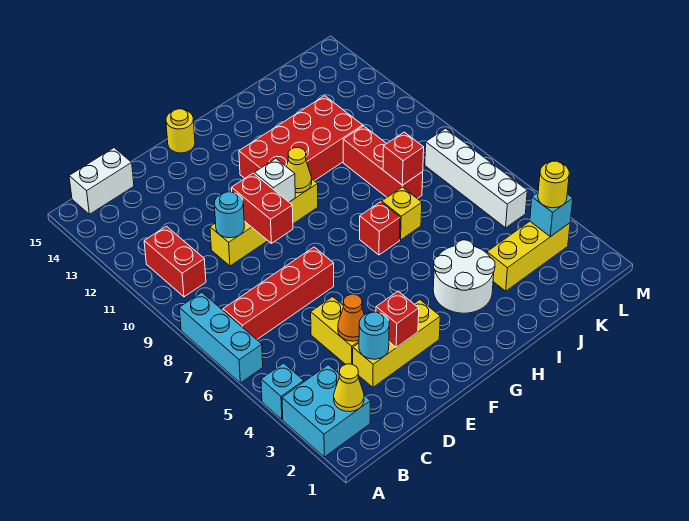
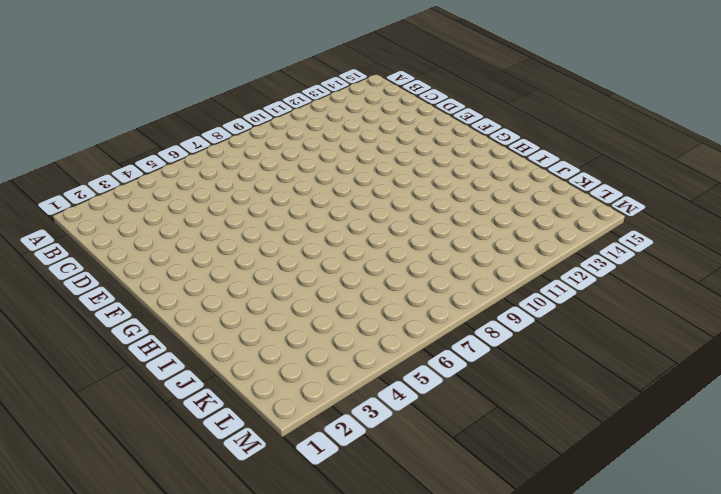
none -> cyan 2x2 brick [282,365,370,457]
none -> cyan 1x1 brick [261,363,304,419]
none -> cyan 1x3 brick [179,292,263,383]

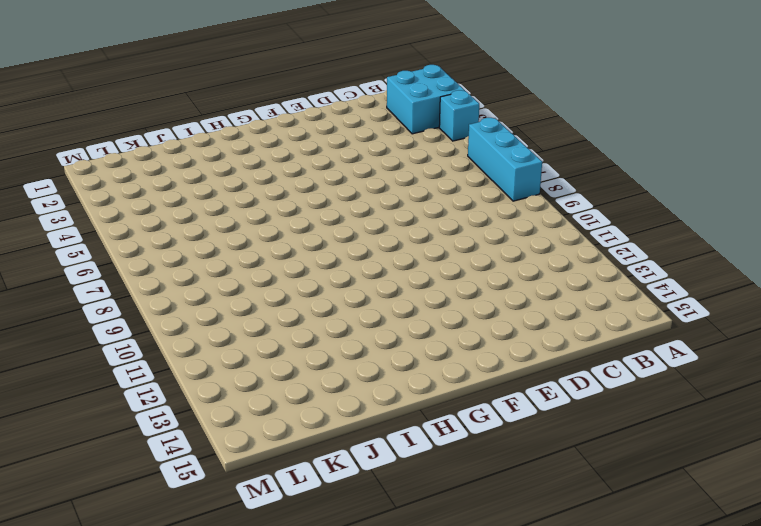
none -> red 1x4 brick [223,247,334,340]
none -> red 1x2 brick [144,226,206,297]
none -> white 1x2 brick [69,148,134,214]

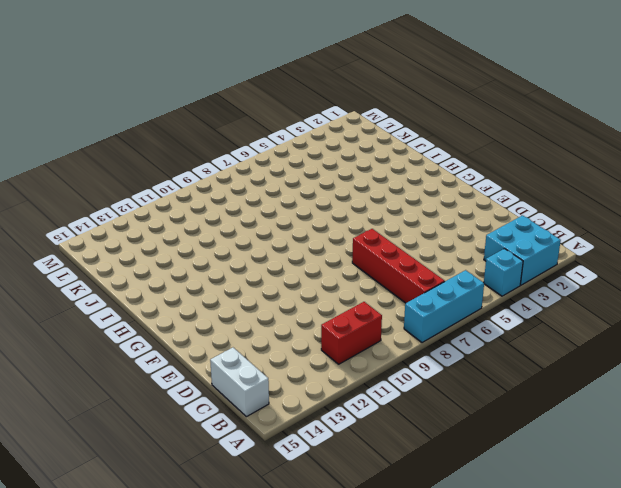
none -> yellow 1x3 brick [353,300,440,387]
none -> yellow 1x2 brick [311,297,359,364]
none -> yellow 1x4 brick [210,179,318,266]

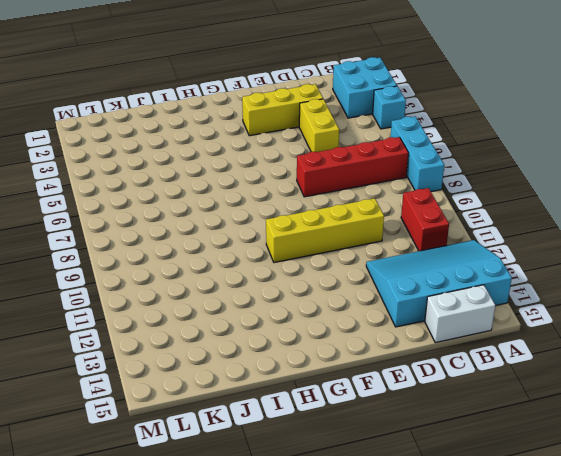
cyan 3x4 slope [366,240,512,327] -> none
none -> yellow 1x1 round brick [166,109,195,153]
none -> red 2x4 brick [239,96,363,181]
none -> white 2x2 round brick [433,240,495,313]

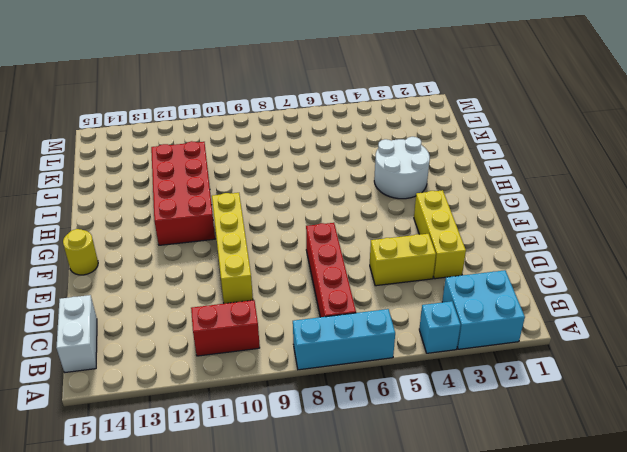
none -> red 1x1 brick [360,202,400,255]
none -> yellow 1x1 brick [382,187,422,240]
none -> yellow 1x3 brick [487,221,570,291]

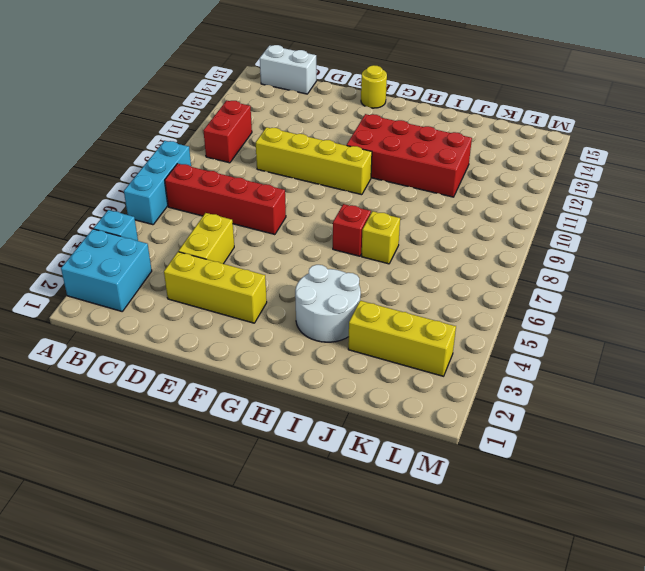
none -> red 1x3 brick [343,126,423,199]
none -> white 1x4 brick [425,128,527,228]
none -> yellow 1x1 cone [334,364,364,412]

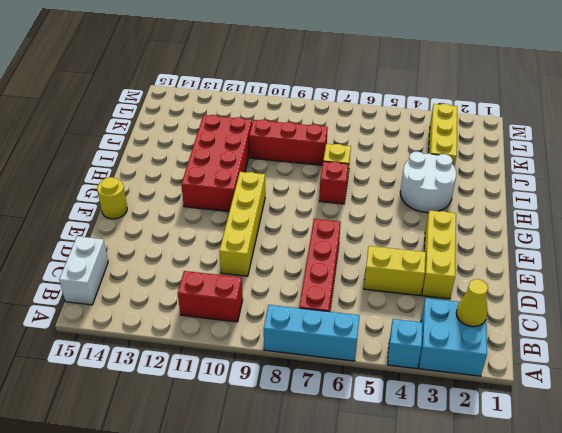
none -> white 1x4 brick [425,128,527,228]
none -> cyan 1x1 round brick [359,312,389,359]
none -> orange 1x1 cone [338,294,364,341]

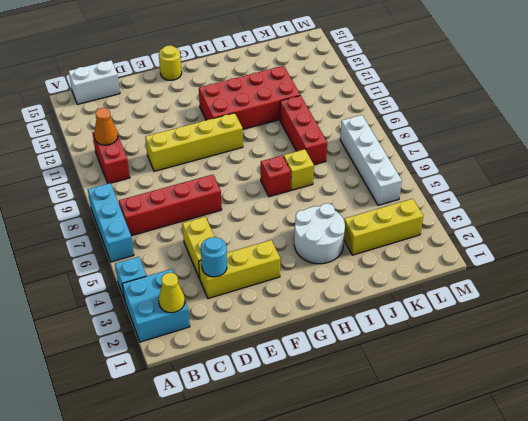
orange 1x1 cone [94,108,118,145] -> orange 1x1 cone moved to [338,294,364,341]
none -> cyan 1x1 round brick [214,192,244,238]
none -> red 1x1 brick [376,291,419,347]
none -> red 1x2 brick [232,173,293,243]

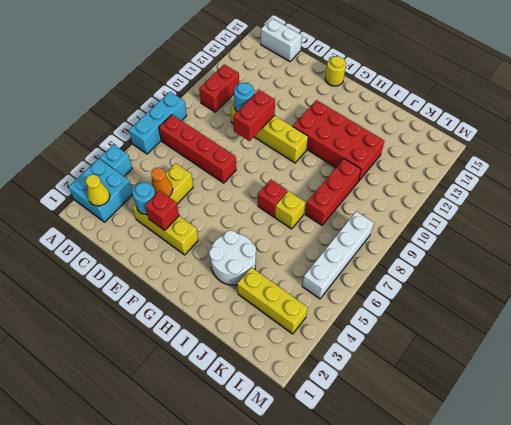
none -> white 1x1 brick [254,159,295,202]
none -> yellow 1x1 cone [287,148,312,193]
none -> red 1x1 brick [383,132,424,185]

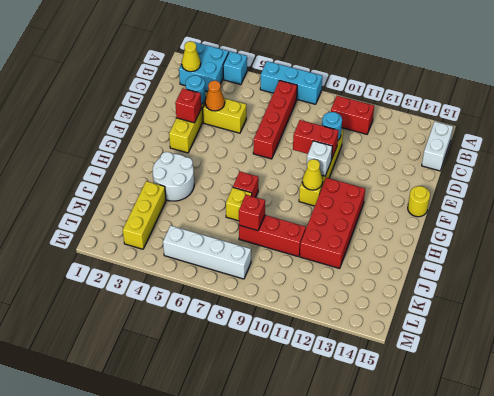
none -> cyan 1x1 brick [530,193,573,237]
none -> yellow 1x1 round brick [538,161,569,208]

